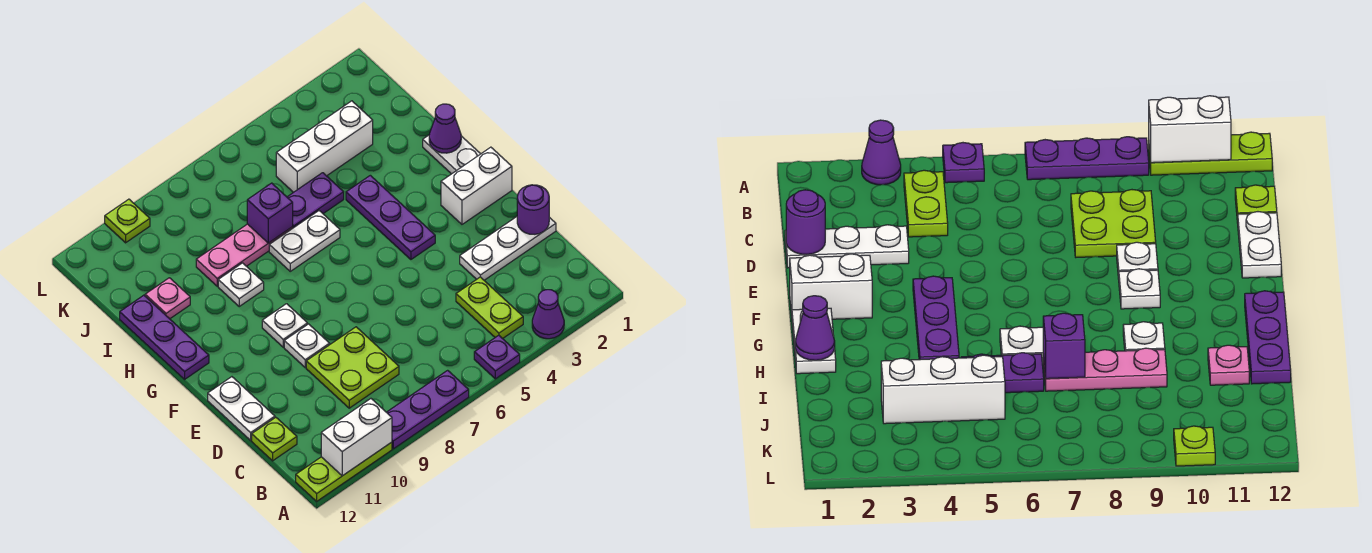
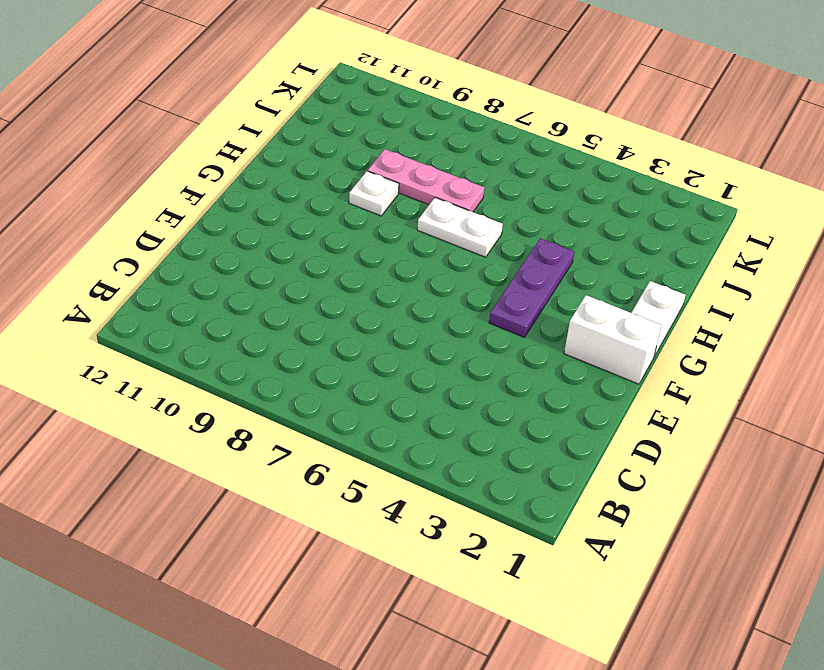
none -> purple 1x1 cone [532,290,564,339]
none -> purple 1x1 plate [474,335,520,379]
none -> purple 1x3 plate [387,370,469,449]

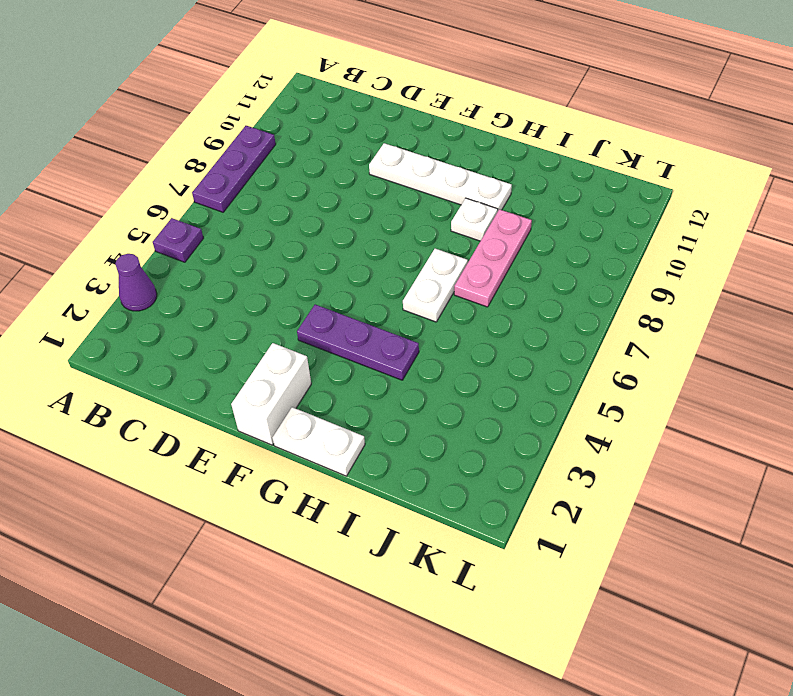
white 1x4 plate [369,143,512,212] -> none
none -> lime 1x3 plate [296,442,392,501]
none -> lime 1x2 plate [456,277,523,339]
none -> lime 2x2 plate [306,327,399,408]

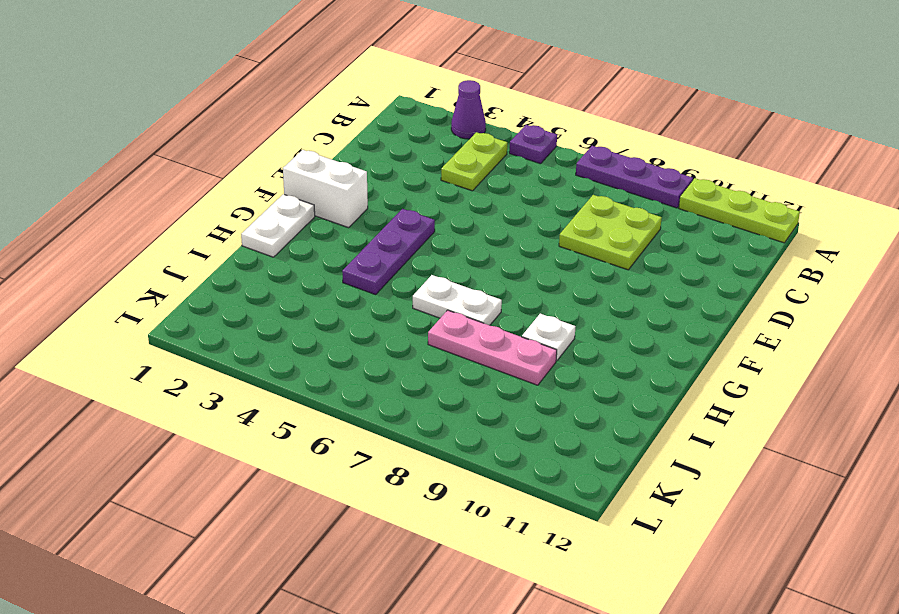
none -> lime 1x1 plate [252,417,297,461]
none -> white 1x3 plate [460,217,556,280]
none -> white 1x2 plate [208,377,275,440]

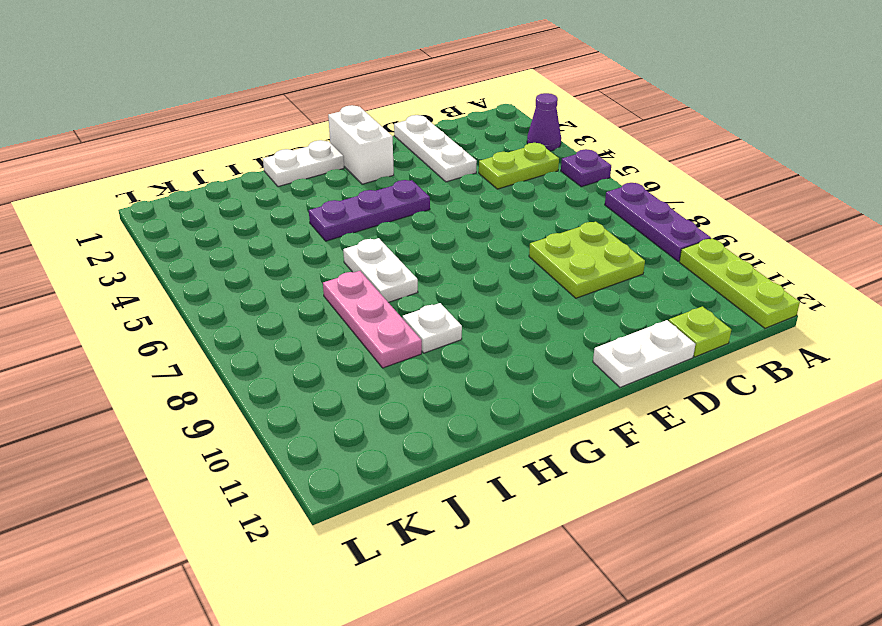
none -> white 1x1 plate [284,324,330,367]
none -> white 1x1 plate [262,304,308,347]
none -> purple 1x3 plate [120,295,209,379]

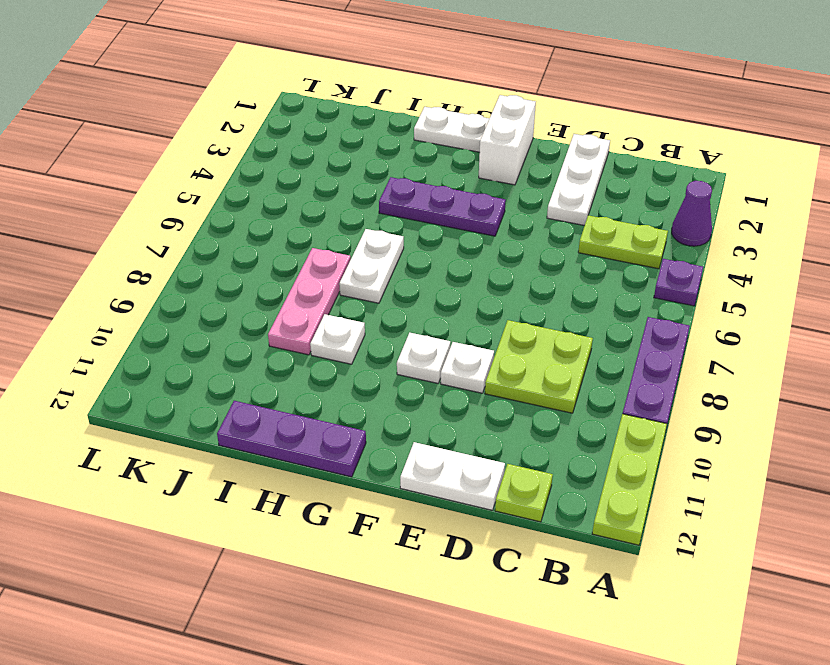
none -> purple 1x2 plate [287,173,344,228]
none -> pink 1x1 plate [145,278,190,319]
none -> white 1x3 brick [276,101,373,192]

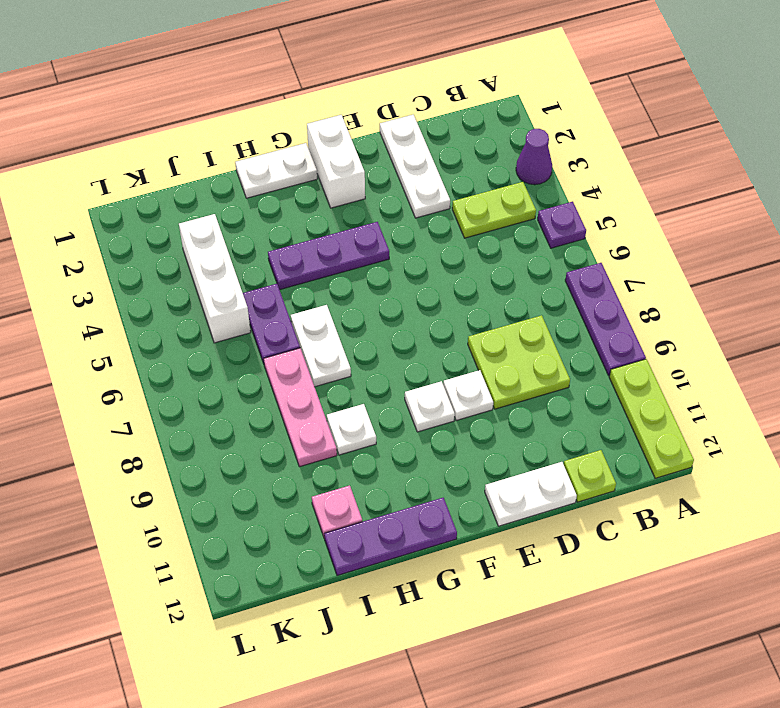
none -> lime 1x1 plate [105,199,150,243]
none -> white 1x2 brick [321,399,392,476]
none -> purple 1x1 round brick [517,185,549,234]

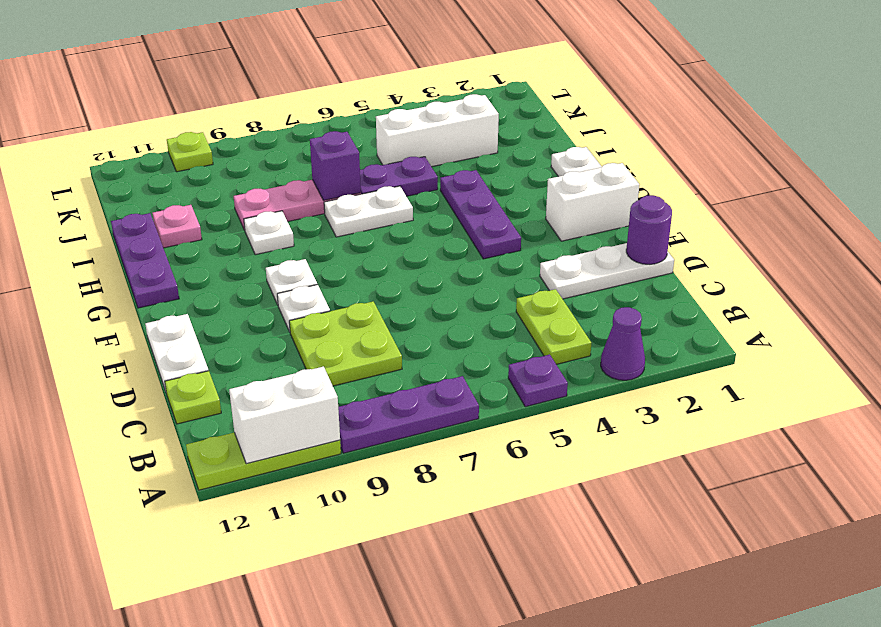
none -> purple 1x1 cone [429,104,461,153]

